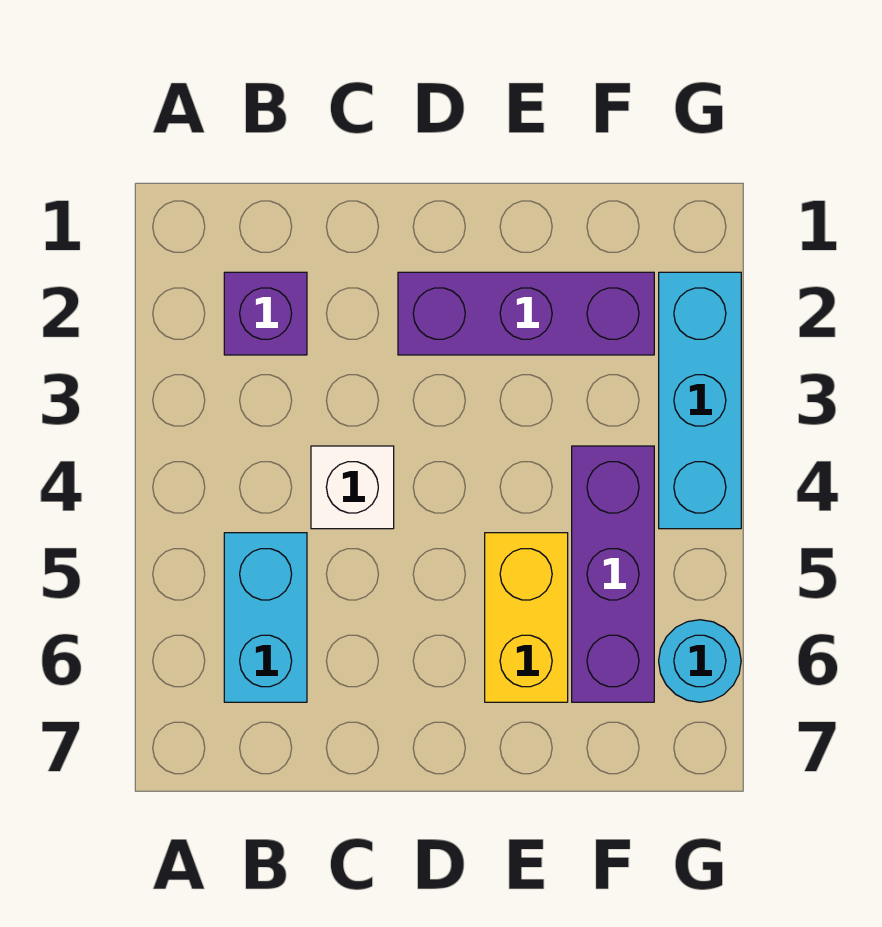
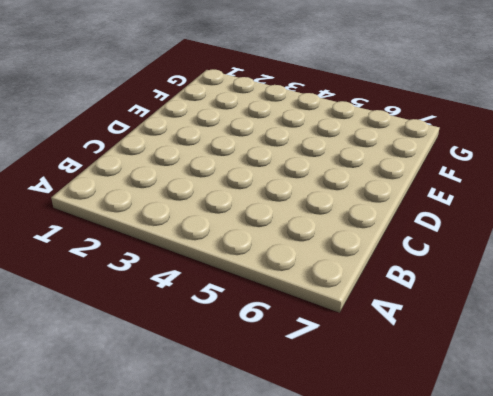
none -> purple 1x1 brick [224,272,307,355]
none -> cyan 1x2 brick [224,533,307,702]

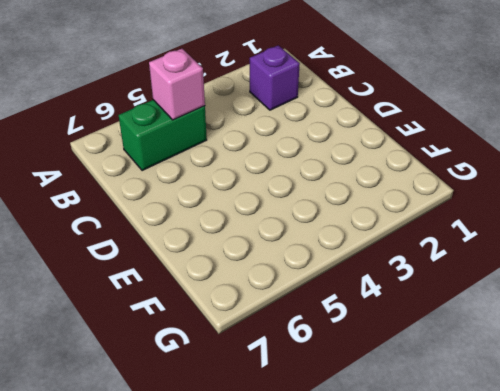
green 1x2 brick [118,100,207,171] -> cyan 1x2 brick [224,533,307,702]
pink 1x1 brick [149,49,205,120] -> none
none -> white 1x1 brick [311,446,394,529]
none -> purple 1x3 brick [398,272,654,355]

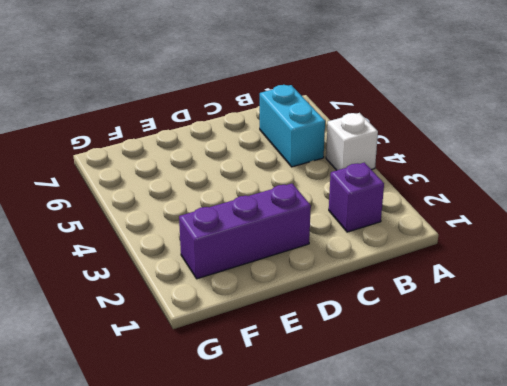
white 1x1 brick [326,113,378,170] -> white 1x1 brick moved to [311,446,394,529]
none -> yellow 1x2 brick [485,533,568,702]
none -> purple 1x3 brick [572,446,654,702]

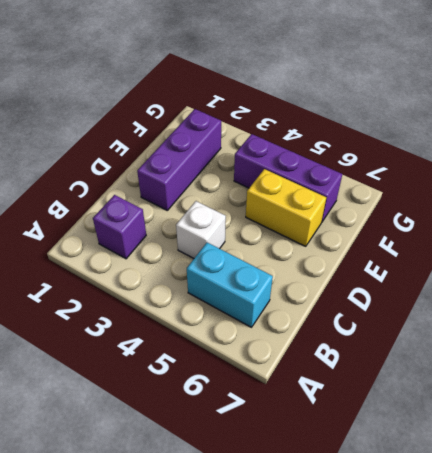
none -> cyan 1x3 brick [659,272,741,529]
none -> cyan 1x1 round brick [659,620,741,702]

